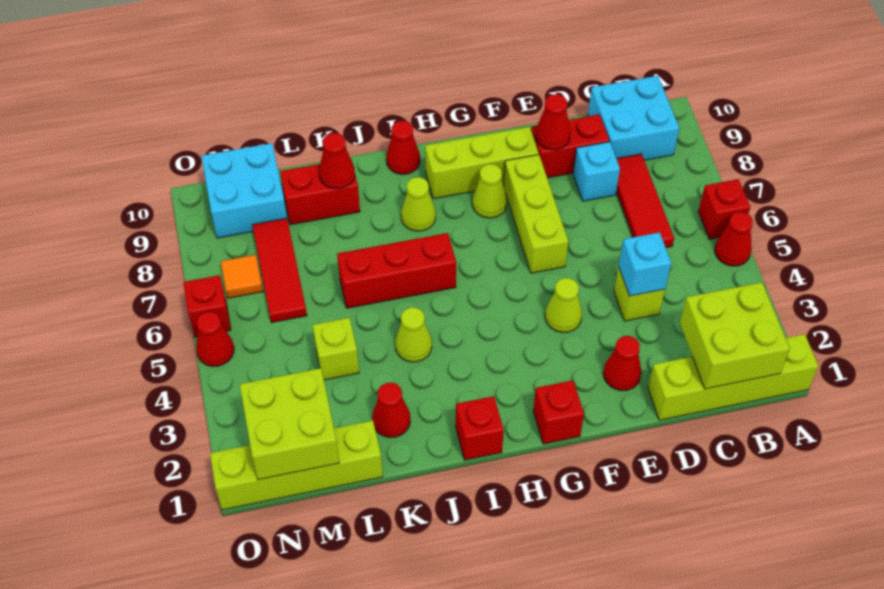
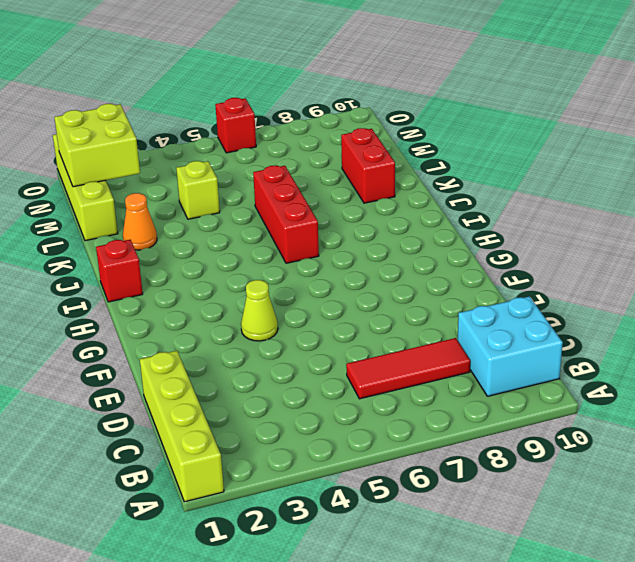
orange 1x1 cone [123,193,157,250] -> red 1x1 cone [372,383,410,438]
none -> red 1x1 cone [715,212,753,266]
none -> red 1x1 brick [698,179,750,239]
none -> lime 1x1 brick [614,267,665,321]
none -> cyan 1x1 brick [573,142,620,201]

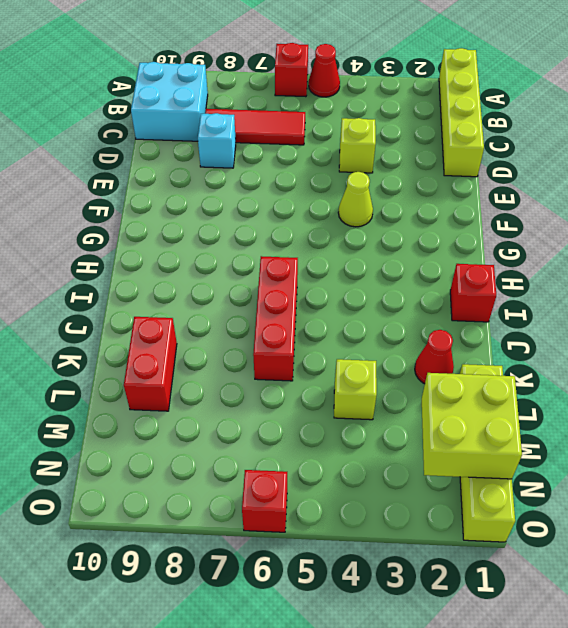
none -> red 1x2 brick [531,114,610,178]
none -> red 1x1 cone [603,336,642,391]
none -> lime 1x3 brick [504,155,568,273]
none -> lime 1x3 brick [425,127,539,199]

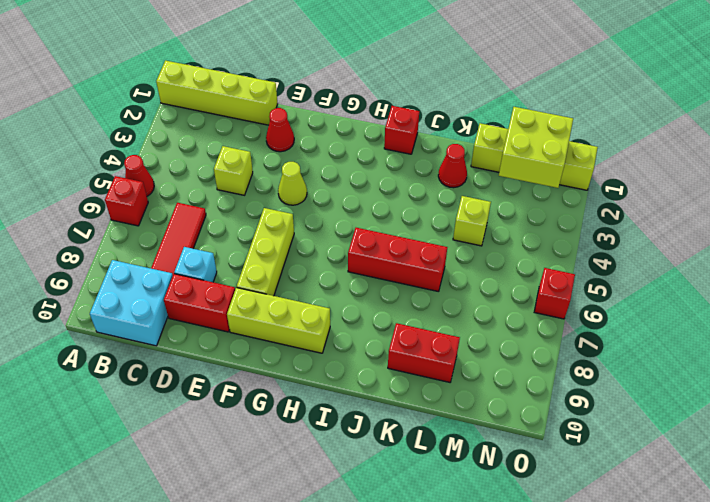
none -> red 1x1 brick [533,380,584,444]
none -> lime 1x1 cone [472,164,507,218]
none -> lime 1x1 cone [401,177,436,231]
none -> red 1x1 cone [386,121,420,174]

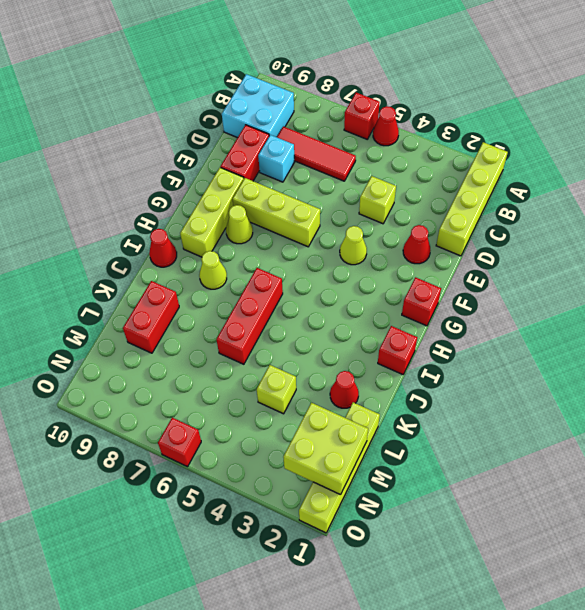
none -> lime 1x1 cone [395,307,432,362]
none -> red 1x3 tile [252,218,307,323]
none -> cyan 2x2 brick [201,143,287,238]
none -> orange 1x1 tile [221,255,263,298]

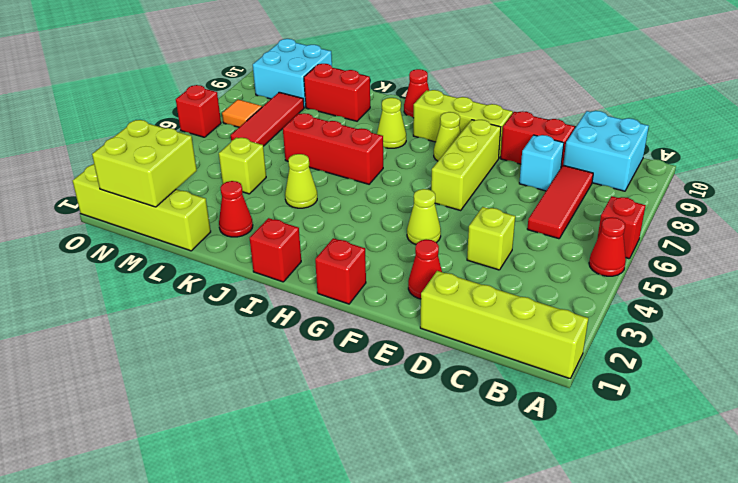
none -> red 1x1 cone [196,312,234,367]
none -> lime 2x2 brick [680,282,790,389]
none -> cyan 1x1 brick [619,232,671,296]
none -> red 1x1 cone [536,94,571,150]

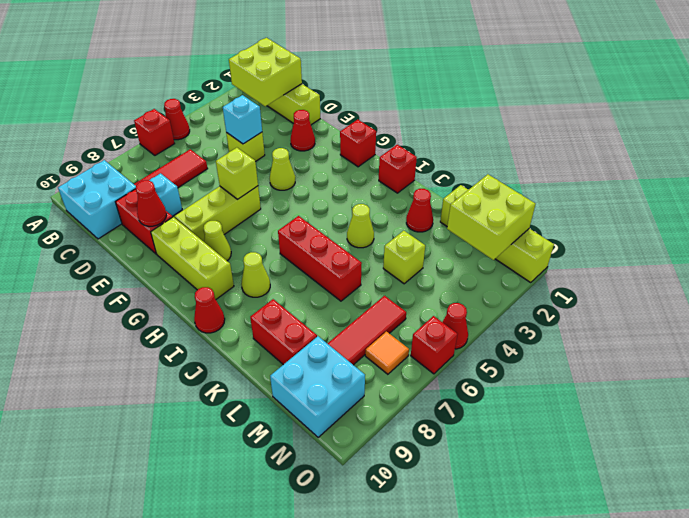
lime 1x1 brick [216,148,258,199] -> none
none -> red 1x1 cone [319,133,355,189]

